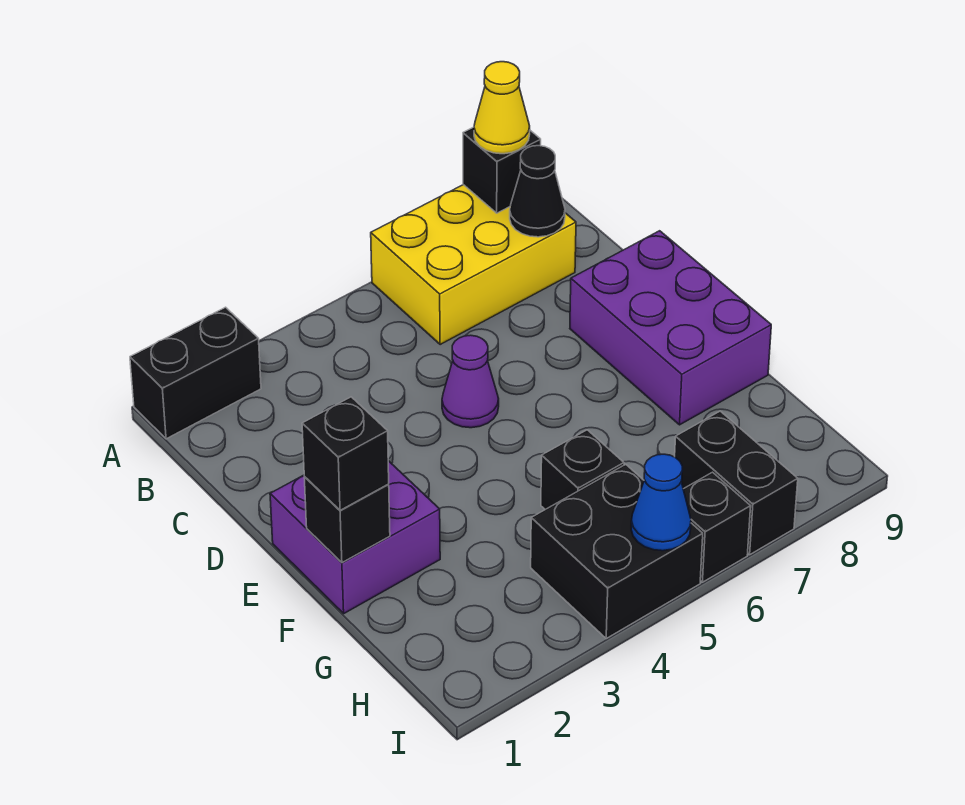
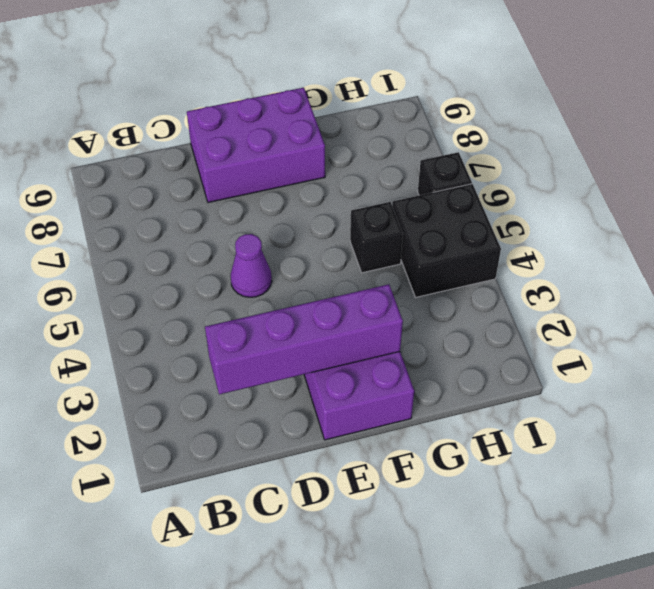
purple 1x4 brick [205,284,403,394] -> none
none -> black 1x2 brick [130,307,261,439]
none -> yellow 2x3 brick [371,185,576,345]
none -> black 1x2 brick [675,411,798,554]

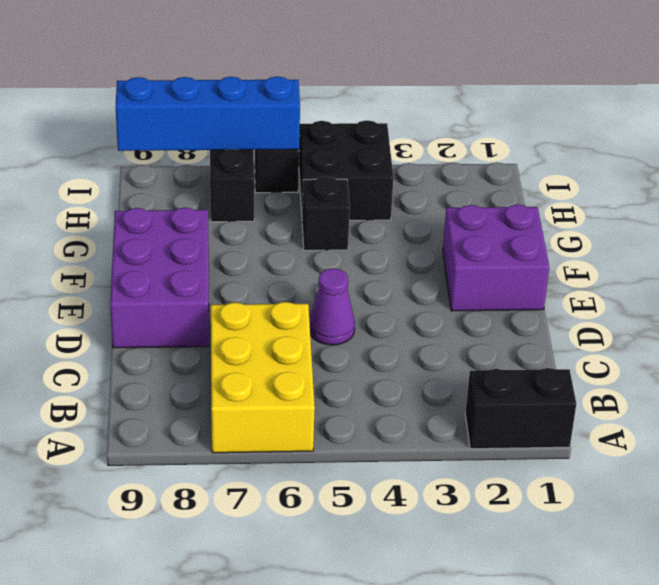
yellow 2x3 brick [211,302,315,453] -> yellow 2x3 brick turned to [371,185,576,345]
blue 1x4 brick [116,77,300,151] -> none
none -> black 1x1 brick [463,127,541,213]
none -> black 1x1 cone [510,146,565,237]
none -> black 1x1 brick [304,477,390,563]

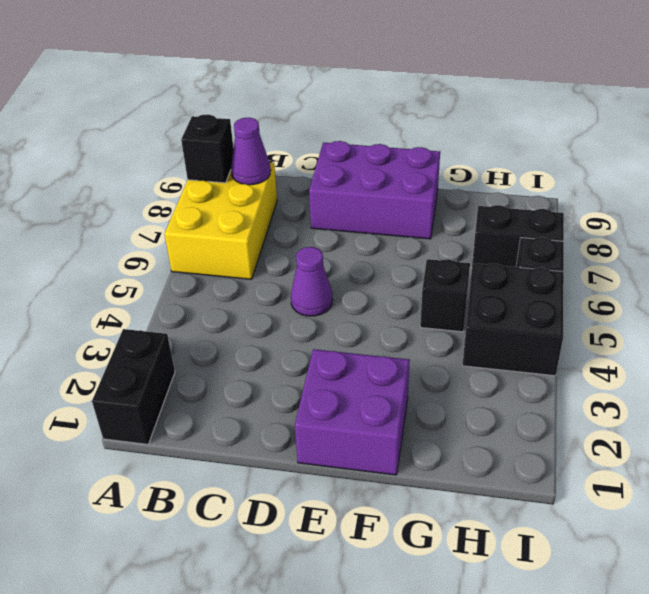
purple 1x1 cone [231,118,271,185] -> black 1x1 cone [510,146,565,237]
none -> black 1x1 brick [304,477,390,563]
none -> blue 1x1 cone [631,454,691,551]
none -> yellow 1x1 cone [474,62,530,154]

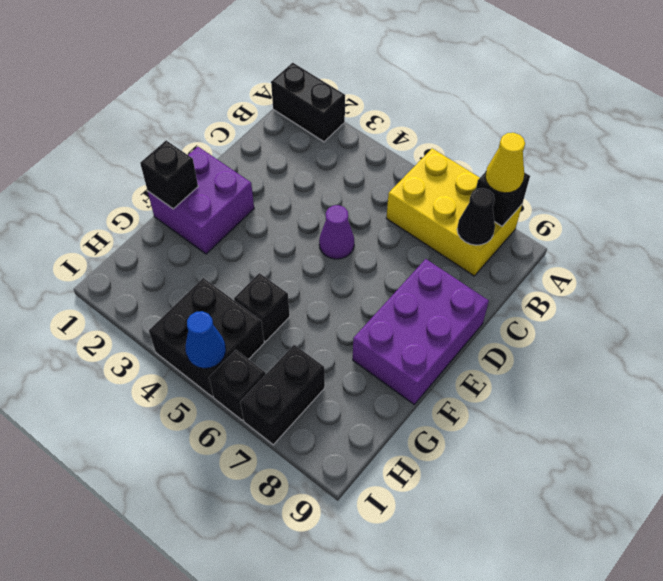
none -> black 1x1 brick [302,397,389,510]

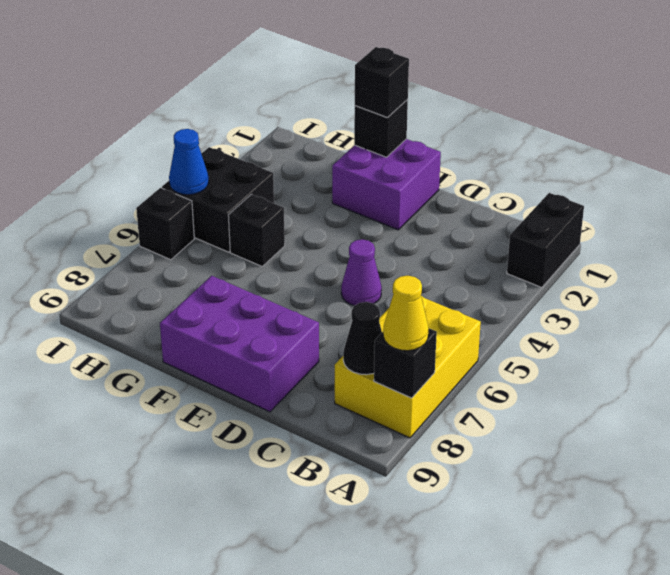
none -> black 1x2 brick [675,411,798,554]

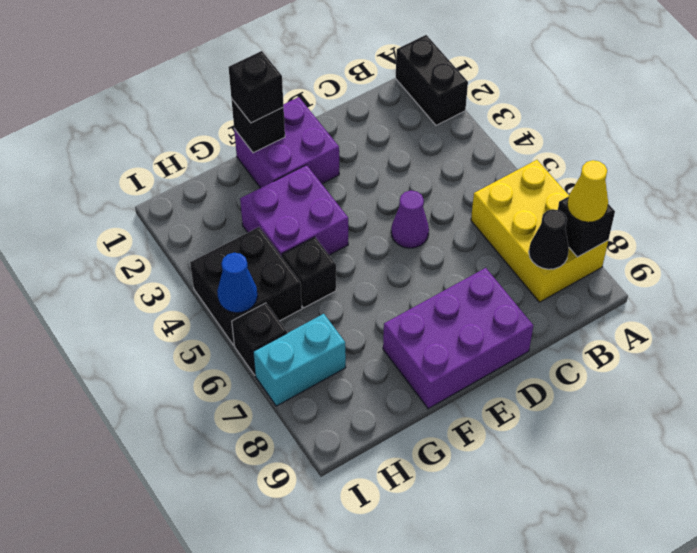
purple 2x2 brick [240,165,348,257] -> none
cyan 1x2 brick [253,314,346,406] -> black 1x2 brick [675,411,798,554]

